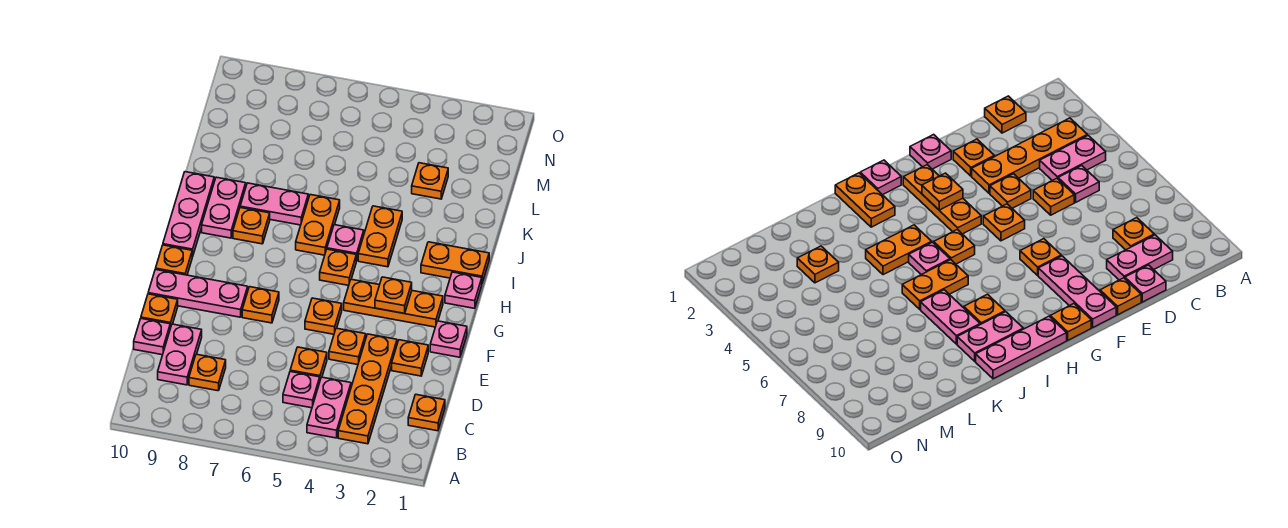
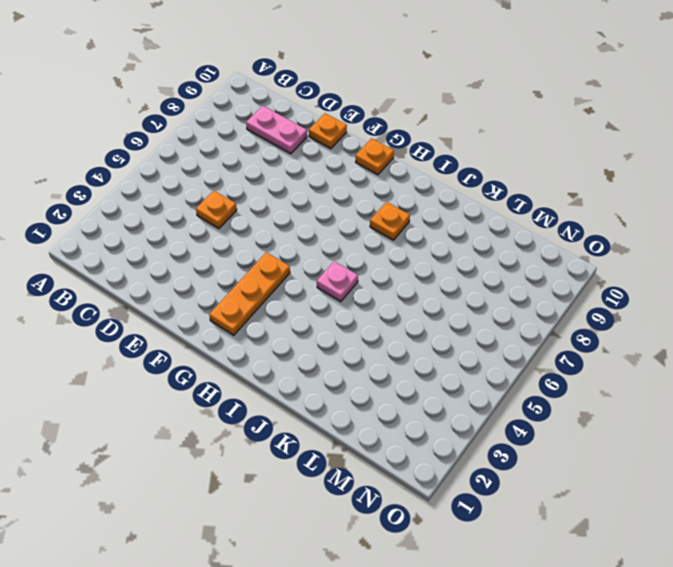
none -> orange 1x4 plate [338,334,397,444]
none -> pink 1x2 plate [307,377,351,438]
none -> orange 1x1 plate [408,394,445,431]

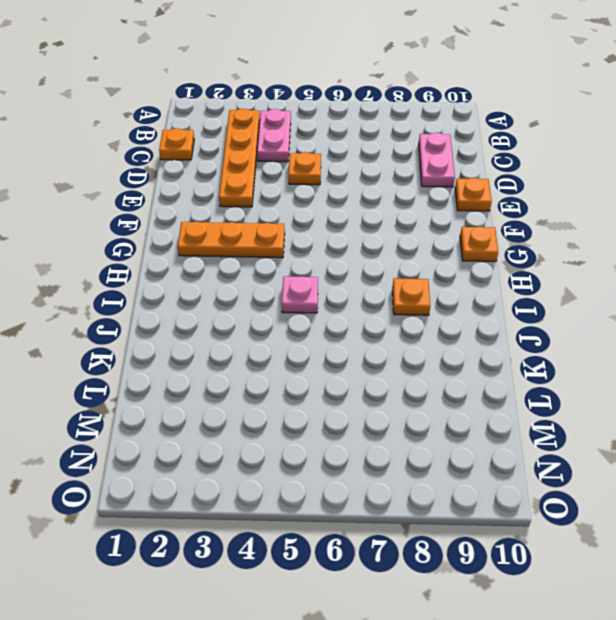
none -> pink 1x1 plate [283,372,320,408]
none -> orange 1x1 plate [189,354,226,391]
none -> pink 1x1 plate [134,319,170,355]

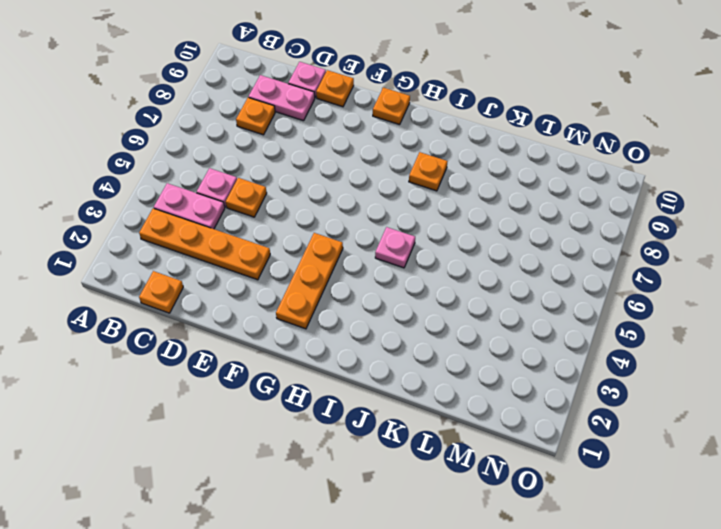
none -> orange 1x1 plate [392,340,428,376]
none -> orange 1x1 plate [329,328,366,365]
none -> pink 1x1 plate [430,321,467,357]

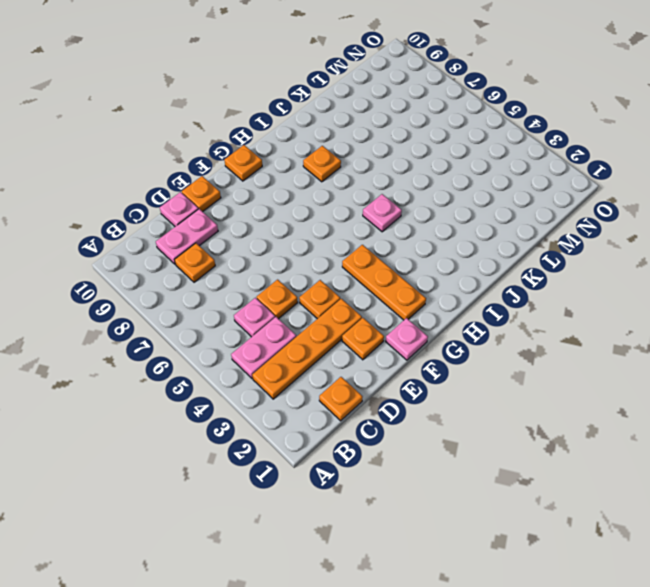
none -> orange 1x1 plate [305,298,342,334]
none -> orange 1x1 plate [242,287,279,323]
none -> pink 1x3 plate [148,269,248,317]

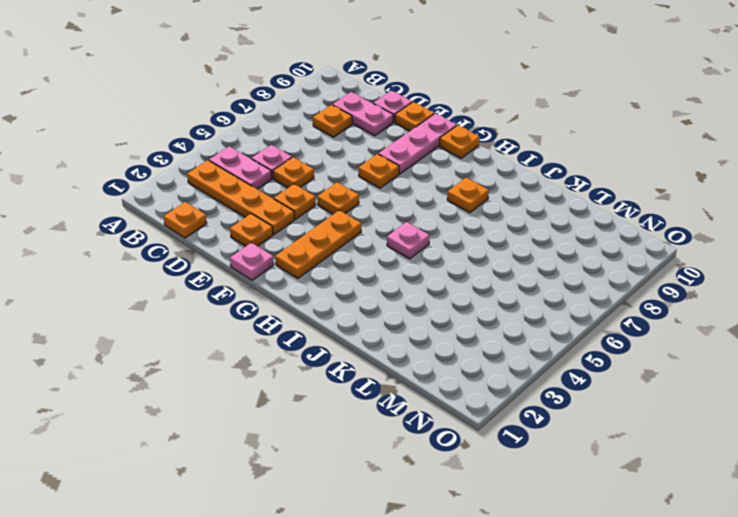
none -> pink 1x1 plate [445,272,482,308]
none -> orange 1x1 plate [320,249,356,285]
none -> pink 1x3 plate [163,172,214,257]

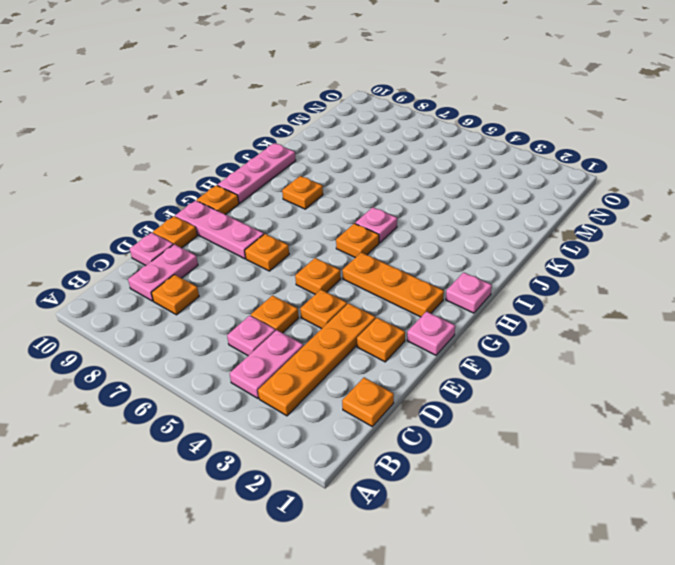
none -> orange 1x2 plate [421,242,489,283]
none -> orange 1x2 plate [358,206,402,267]
none -> orange 1x2 plate [296,195,340,255]

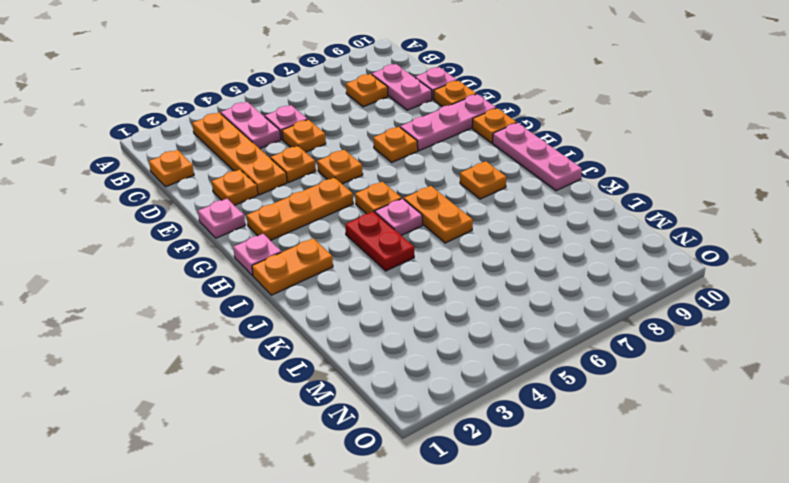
red 1x2 plate [345,212,414,271] -> orange 1x2 plate [358,206,402,267]
none -> pink 1x2 plate [202,177,246,238]
none -> pink 1x2 plate [240,183,308,225]
none -> orange 1x1 plate [412,163,448,199]

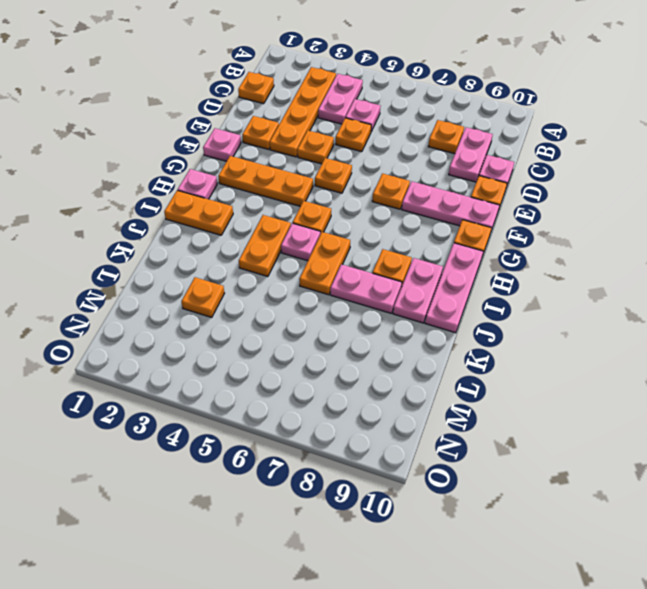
none -> orange 1x1 plate [375,277,412,313]

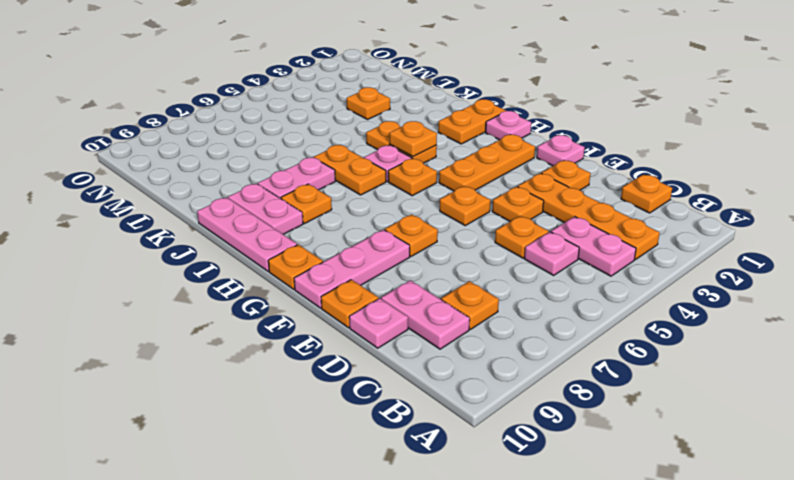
orange 1x1 plate [390,121,437,157] -> orange 1x1 plate moved to [375,277,412,313]

